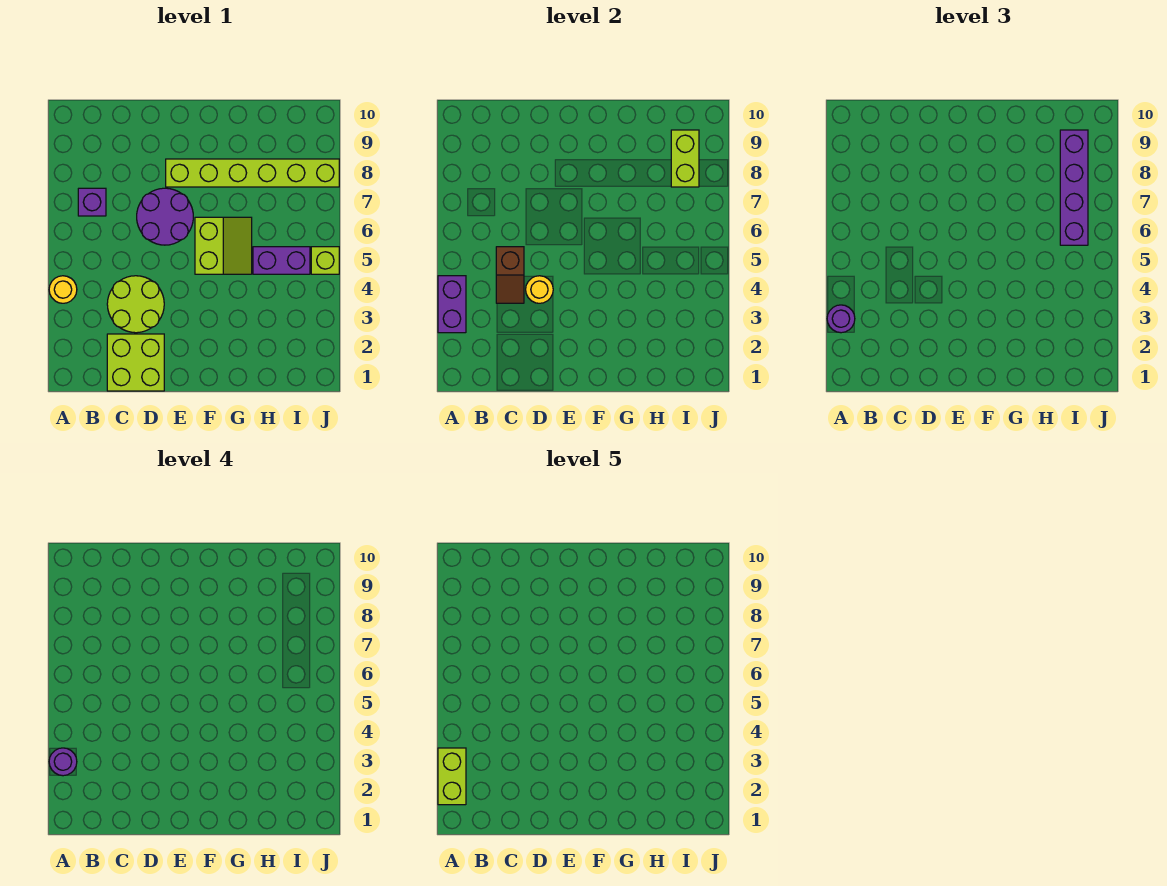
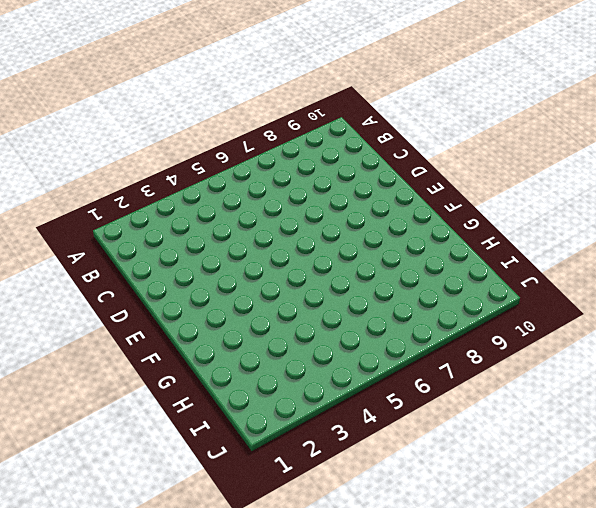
none -> yellow 1x1 round brick [49,276,77,303]
none -> purple 1x1 brick [78,188,106,216]
none -> lime 2x2 brick [107,334,164,391]

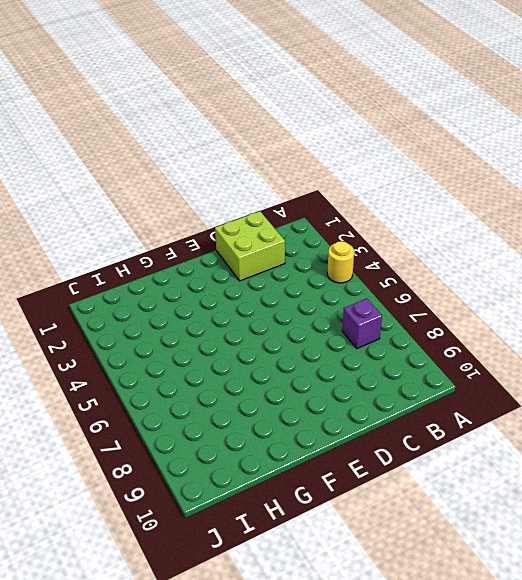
none -> lime 2x2 round brick [107,276,164,333]
none -> purple 2x2 round brick [137,188,193,245]
none -> lime 1x6 brick [166,159,339,187]

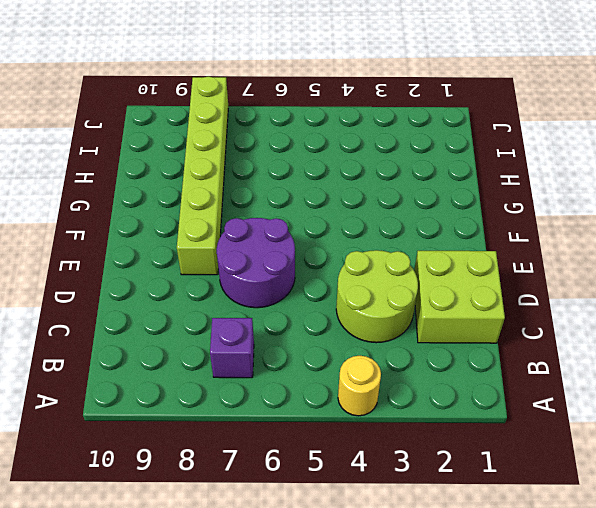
none -> lime 2x2 slope [195,217,252,274]
none -> purple 1x2 brick [253,247,310,274]
none -> lime 1x1 brick [311,247,339,274]

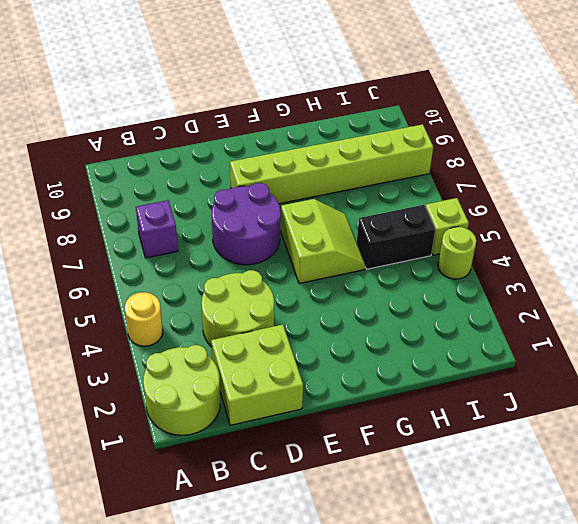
lime 2x2 round brick [143,345,220,435] -> none
black 1x2 brick [357,205,435,269] -> purple 1x2 brick [253,247,310,274]
lime 1x1 round brick [438,227,476,279] -> none
none -> purple 1x2 brick [438,276,466,333]
none -> brown 1x2 slope [496,247,524,303]
none -> yellow 1x1 round brick [526,276,553,303]

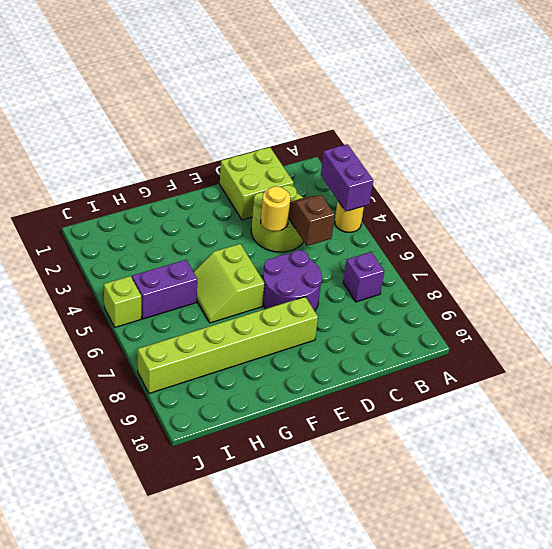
none -> lime 1x2 brick [671,130,699,187]
none -> purple 1x1 round brick [827,305,855,333]
none -> purple 1x4 brick [1060,130,1088,245]

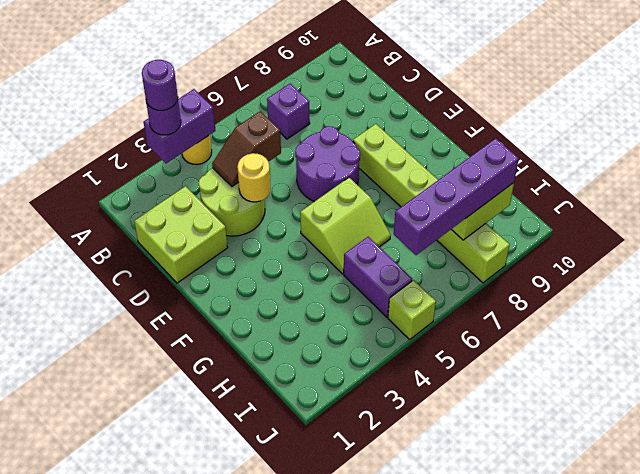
none -> lime 1x2 brick [438,748,466,805]

